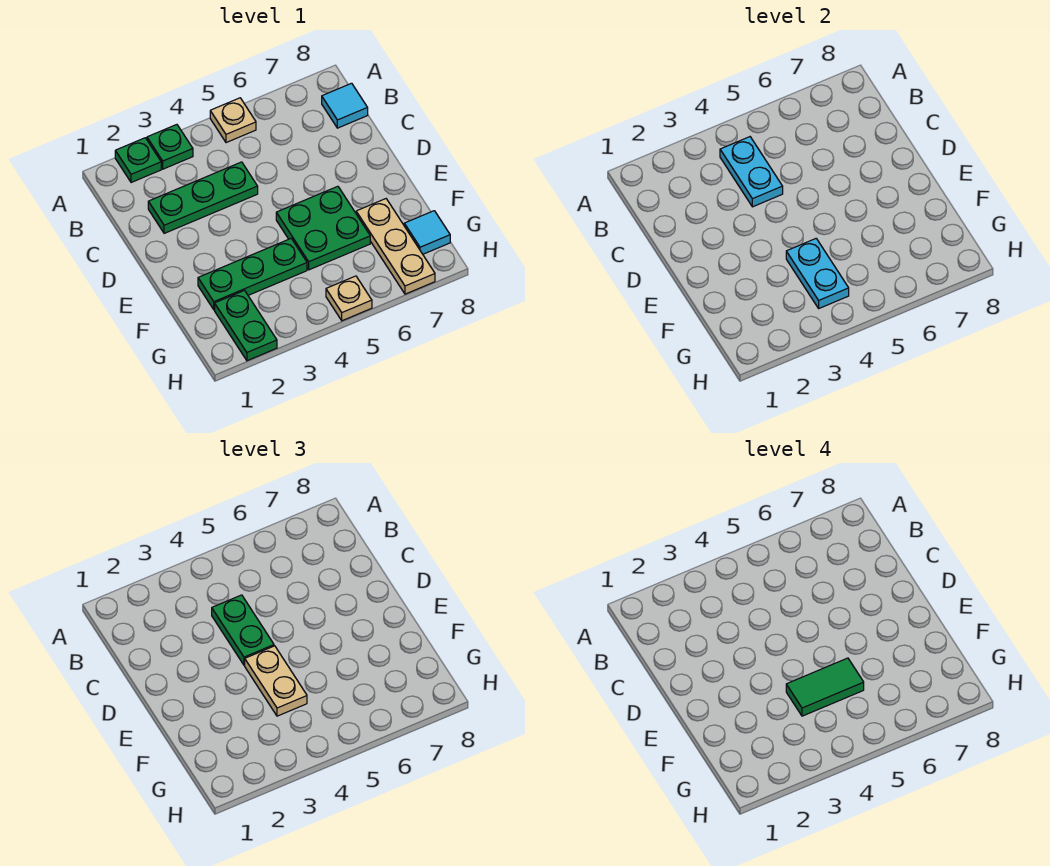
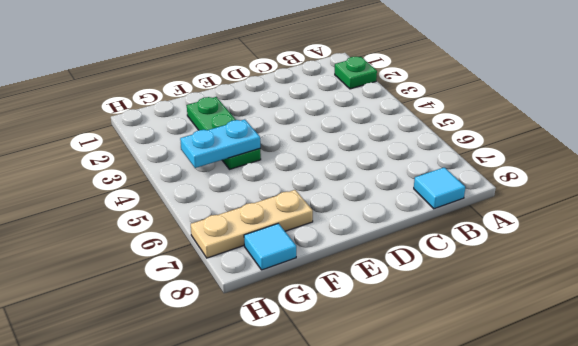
none -> green 1x1 plate [147,125,193,169]
none -> tan 1x1 plate [210,98,256,143]
none -> green 1x3 plate [148,162,258,233]

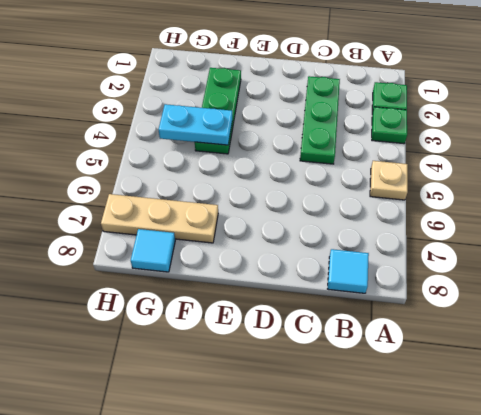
none -> green 2x2 plate [276,186,370,270]
none -> green 1x2 plate [215,291,277,361]
none -> tan 1x1 plate [326,276,372,321]

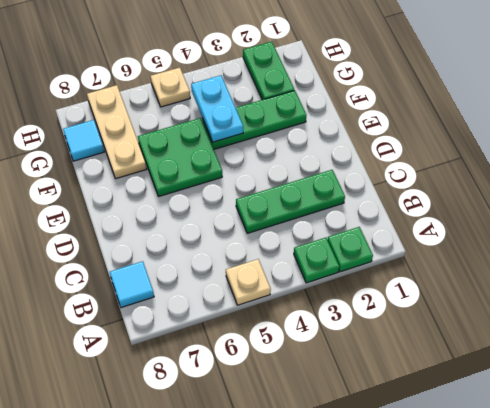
none -> cyan 1x2 plate [720,137,783,207]
none -> green 1x2 plate [212,595,274,665]
none -> tan 1x2 plate [245,646,307,716]

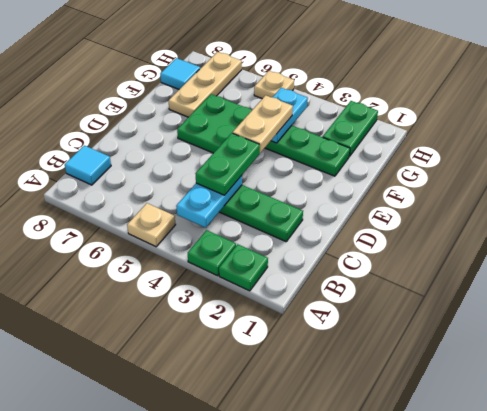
none -> green 1x2 tile [786,658,864,716]

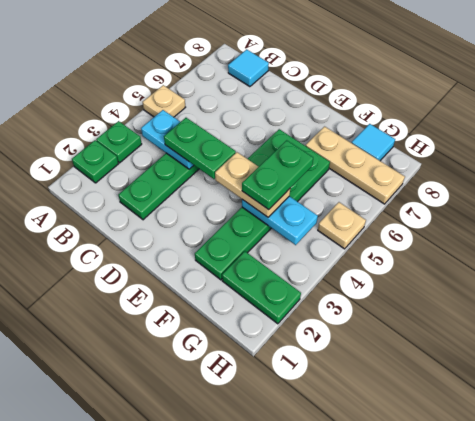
green 1x2 plate [242,140,313,210] -> green 1x2 tile [786,658,864,716]

